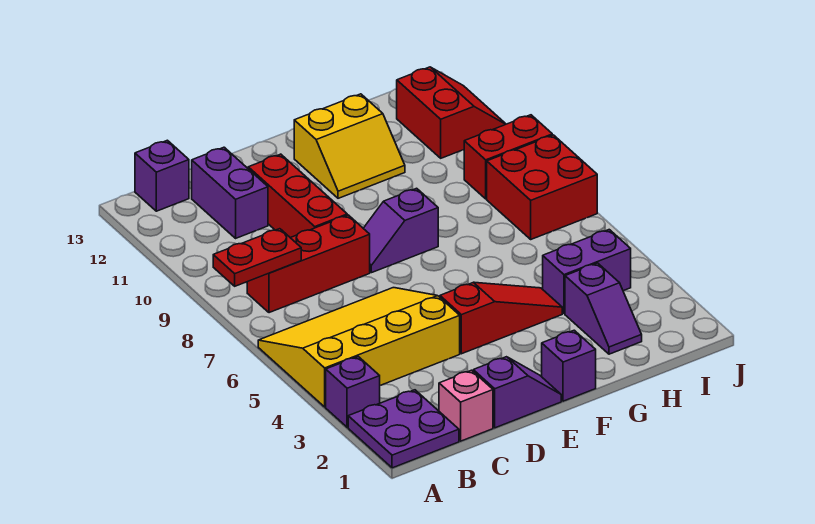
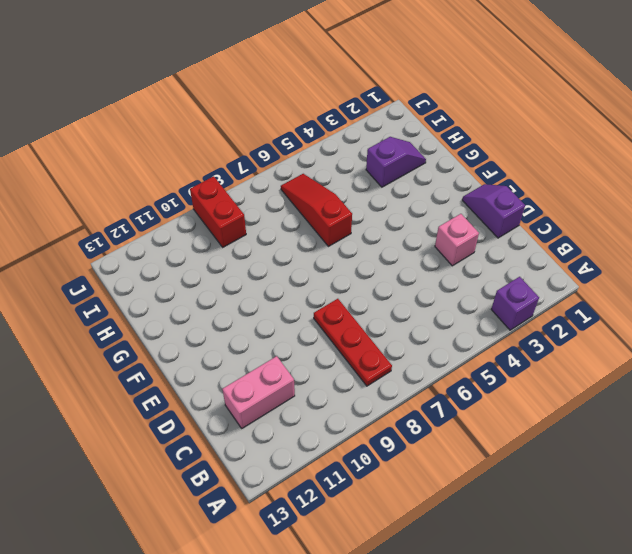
red 1x3 plate [314,299,392,386] -> red 1x3 brick [247,215,370,313]
pink 1x2 brick [222,356,295,428] -> purple 1x2 brick [192,147,268,238]
pink 1x1 brick [435,214,479,266] -> pink 1x1 brick moved to [439,370,493,441]
red 1x3 slope [281,174,352,246] -> red 1x3 slope moved to [440,282,562,354]
none -> purple 2x2 plate [348,390,459,468]
none -> yellow 3x4 slope [258,288,460,407]
none -> purple 1x1 brick [135,140,189,211]

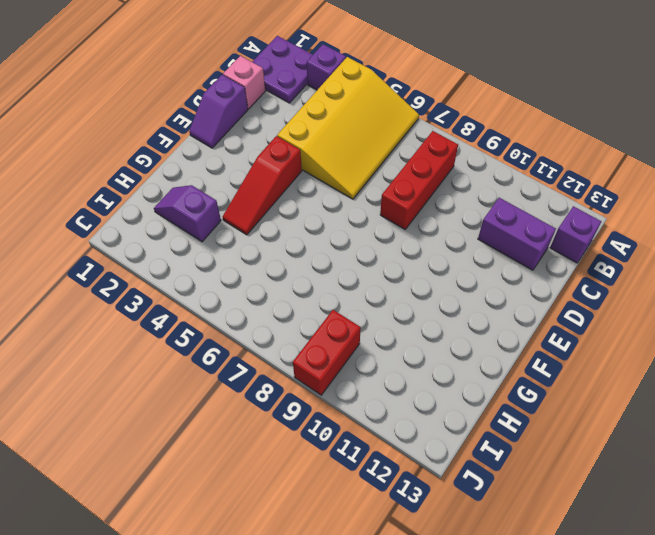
none -> red 1x3 brick [248,154,347,238]
none -> purple 1x2 slope [363,188,438,273]
none -> purple 1x1 brick [542,330,596,401]

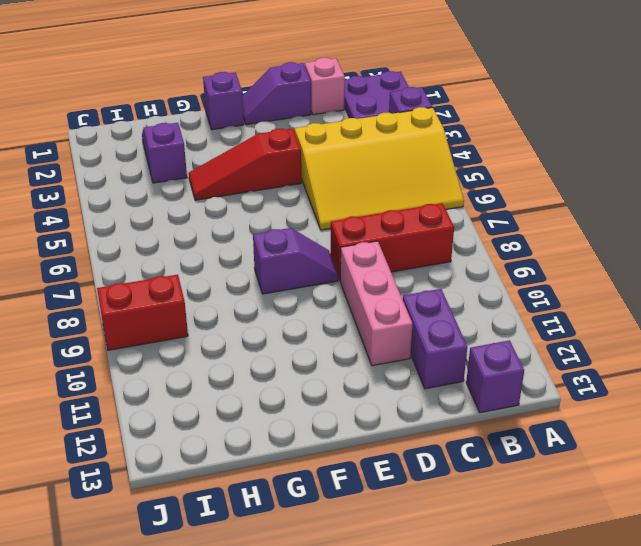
pink 1x3 brick [340,241,413,366] -> red 1x3 brick [248,154,347,238]
none -> yellow 2x2 slope [294,94,405,198]
none -> purple 1x2 brick [543,230,631,314]
none -> red 2x2 brick [487,135,597,239]

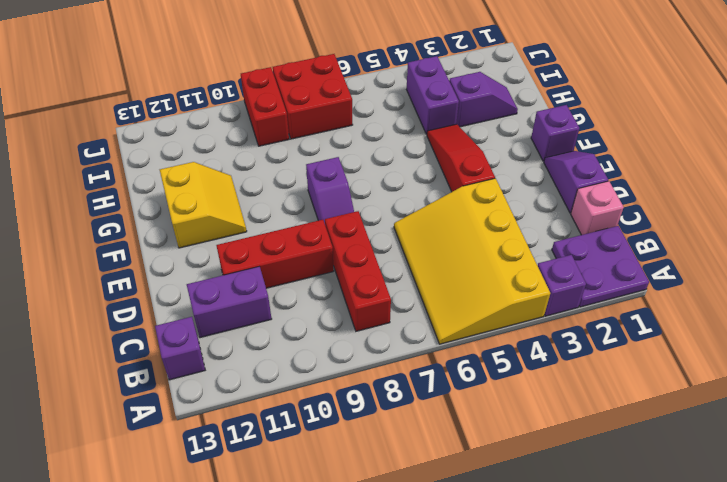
none -> red 2x2 slope [397,67,505,158]
none -> red 1x2 plate [213,229,301,286]

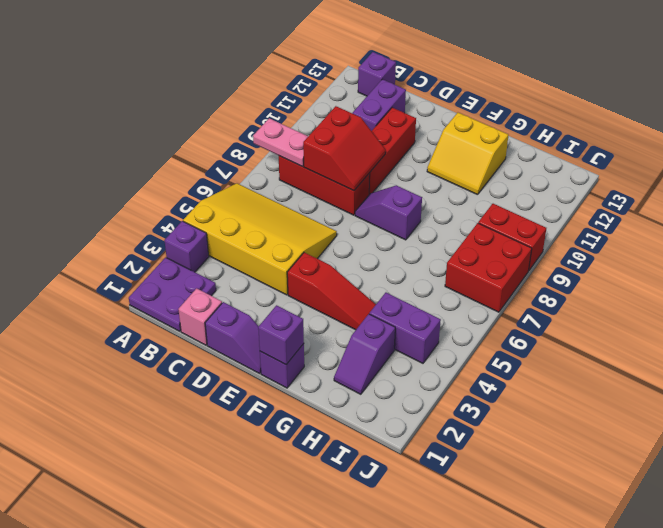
pink 1x2 plate [253,118,308,166] -> red 1x2 plate [213,229,301,286]
red 2x2 slope [303,106,386,191] -> red 2x2 slope moved to [397,67,505,158]
purple 1x1 brick [258,305,304,365] -> none

